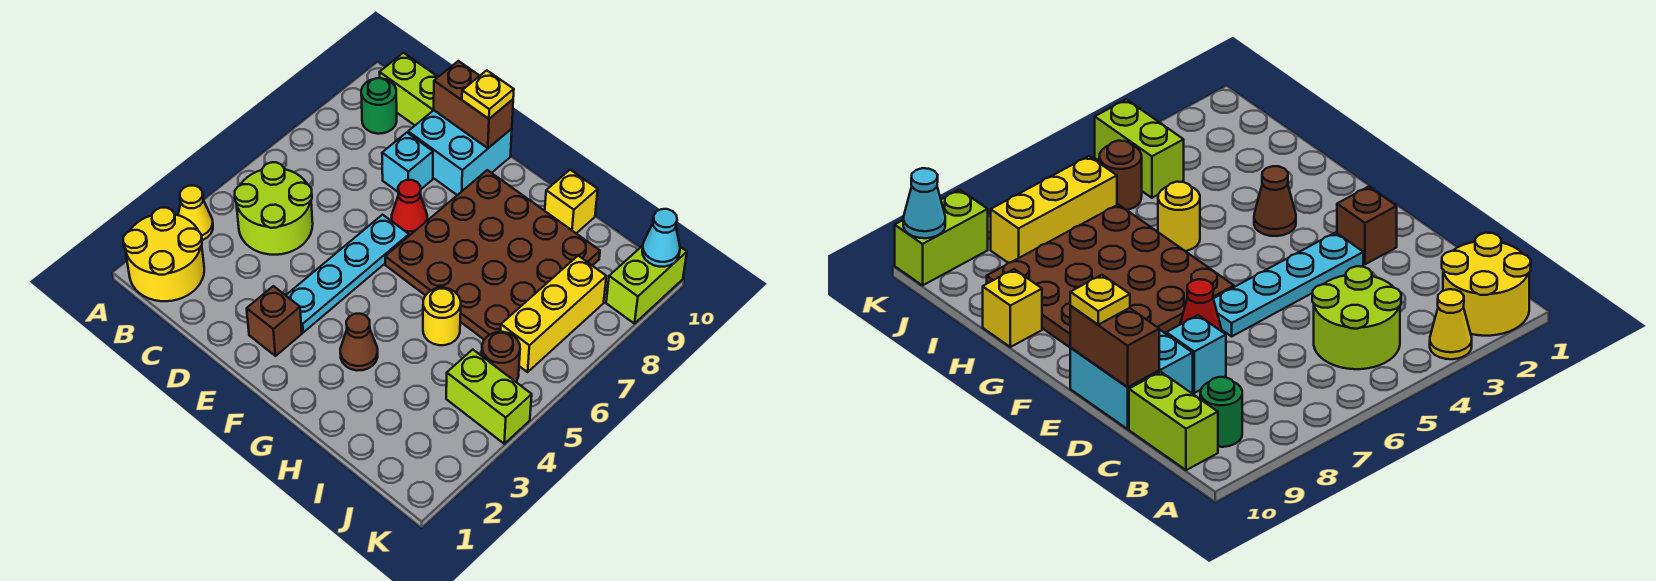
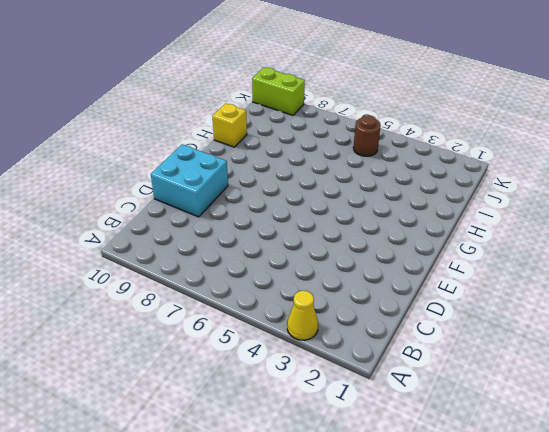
none -> yellow 2x2 round brick [123,208,204,301]
none -> lime 2x2 round brick [235,162,313,255]
none -> green 1x1 round brick [361,78,397,134]

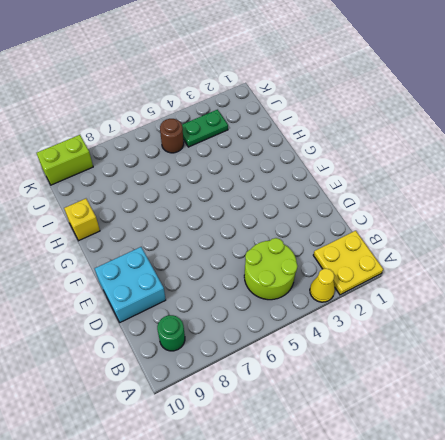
yellow 2x2 plate [313,231,383,295] -> yellow 2x2 round brick [123,208,204,301]
green 1x2 plate [182,110,228,147] -> lime 1x2 brick [446,350,532,444]
none -> lime 1x2 brick [379,53,438,125]
none -> cyan 1x1 brick [382,133,433,192]
none -> brown 1x1 brick [247,286,302,356]

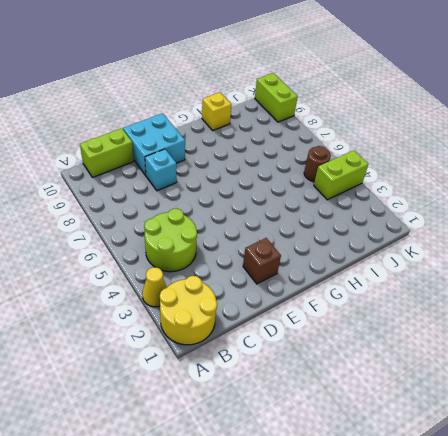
none -> green 1x1 round brick [361,78,397,134]
none -> cyan 1x4 plate [286,215,409,332]
none -> red 1x1 cone [392,180,427,236]

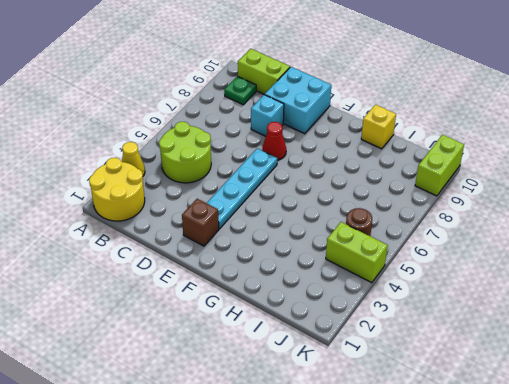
green 1x1 plate [224,76,256,105] -> green 1x1 round brick [361,78,397,134]
none -> brown 4x4 plate [385,170,600,340]
none -> brown 1x1 cone [340,314,378,371]
none -> yellow 1x1 round brick [423,288,461,345]

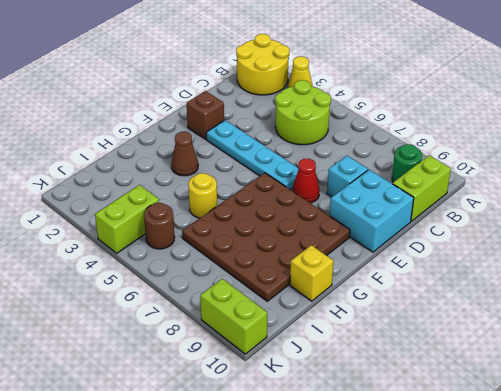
none -> yellow 1x3 brick [501,256,606,372]
none -> brown 1x2 brick [434,61,513,148]
none -> cyan 1x1 cone [642,209,680,267]

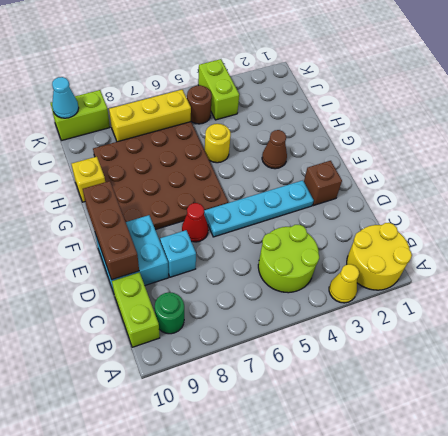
brown 1x3 brick [83,181,139,280] -> brown 1x2 brick [434,61,513,148]
none -> yellow 1x1 plate [462,70,514,119]

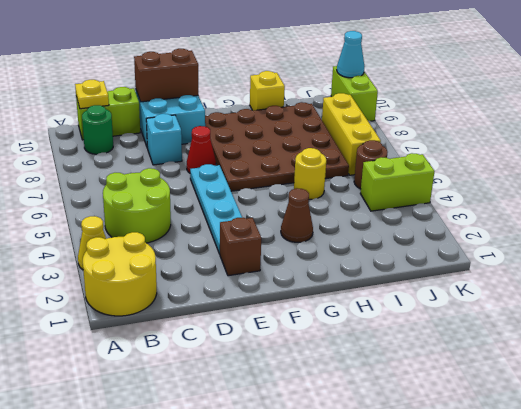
yellow 1x1 plate [75,80,109,109] -> yellow 1x1 plate moved to [462,70,514,119]

